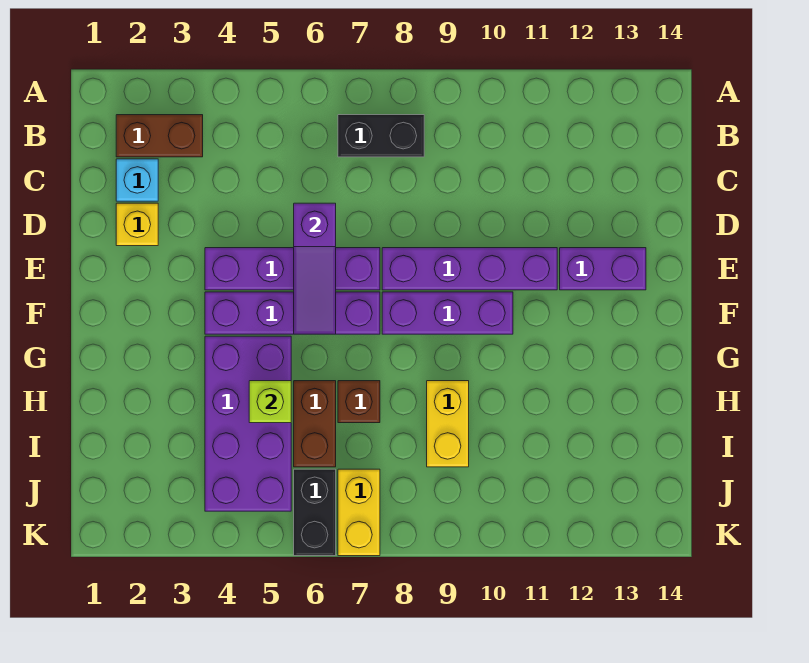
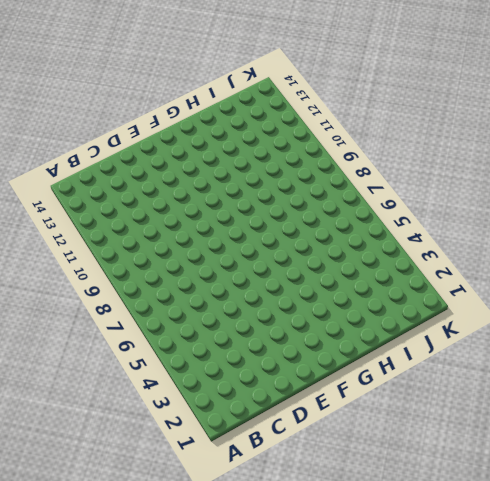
none -> brown 1x2 brick [116,115,203,157]
none -> black 1x2 brick [338,115,424,157]
none -> cyan 1x1 brick [116,159,158,201]

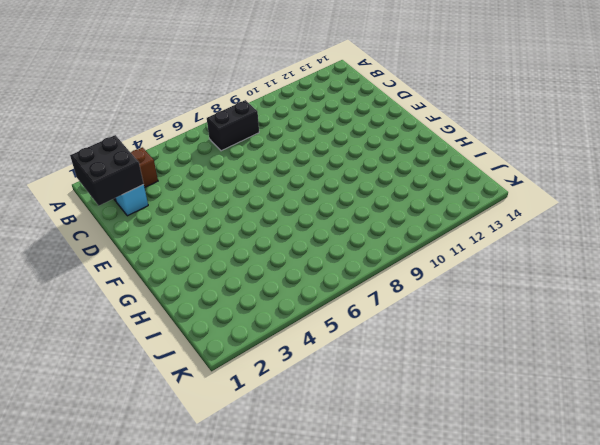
black 2x2 brick [70,135,144,206] -> none
none -> yellow 1x1 brick [116,203,158,246]
none -> purple 1x4 brick [205,248,380,290]
none -> purple 1x4 brick [382,248,557,290]

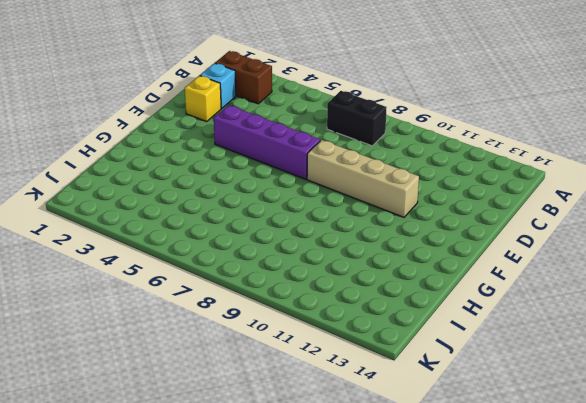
tan 1x4 brick [307,140,419,217] -> purple 1x4 brick [382,248,557,290]
none -> purple 1x2 brick [560,248,646,290]
none -> purple 1x4 brick [205,292,380,334]
none -> purple 1x3 brick [382,292,513,334]

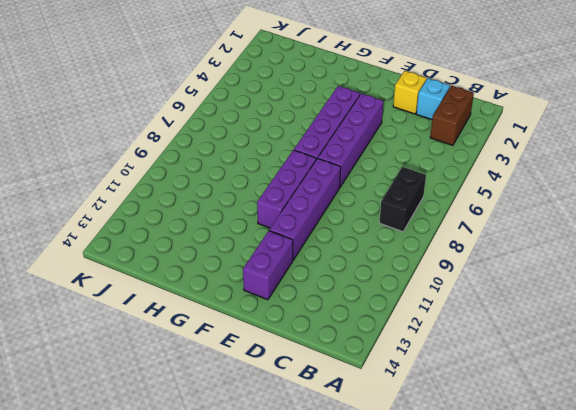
none -> purple 2x4 brick [205,336,291,511]
none -> brown 1x2 brick [294,381,336,467]
none -> brown 1x1 brick [338,381,380,423]

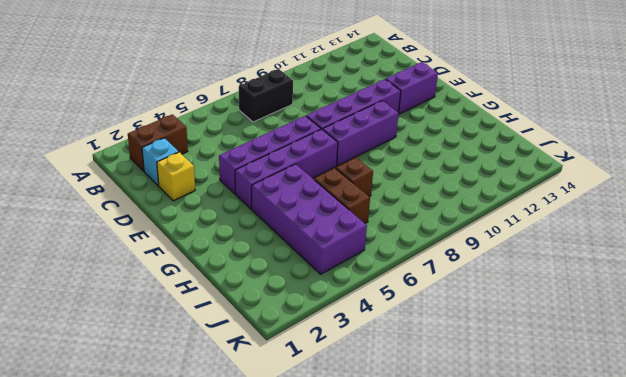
none -> yellow 1x2 brick [427,381,469,467]
none -> black 1x2 brick [294,469,336,556]
none -> yellow 1x2 brick [338,469,380,556]

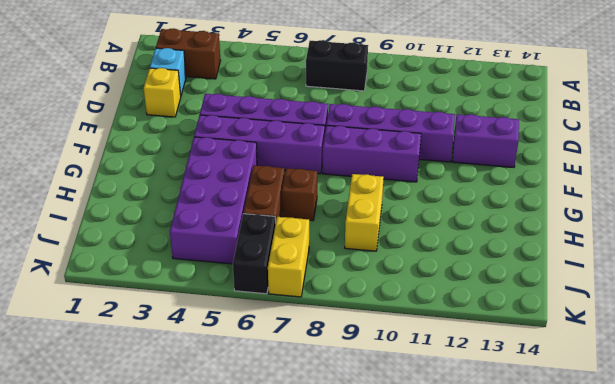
none -> purple 1x3 slope [294,203,336,334]
none -> lime 1x1 brick [249,381,291,423]

